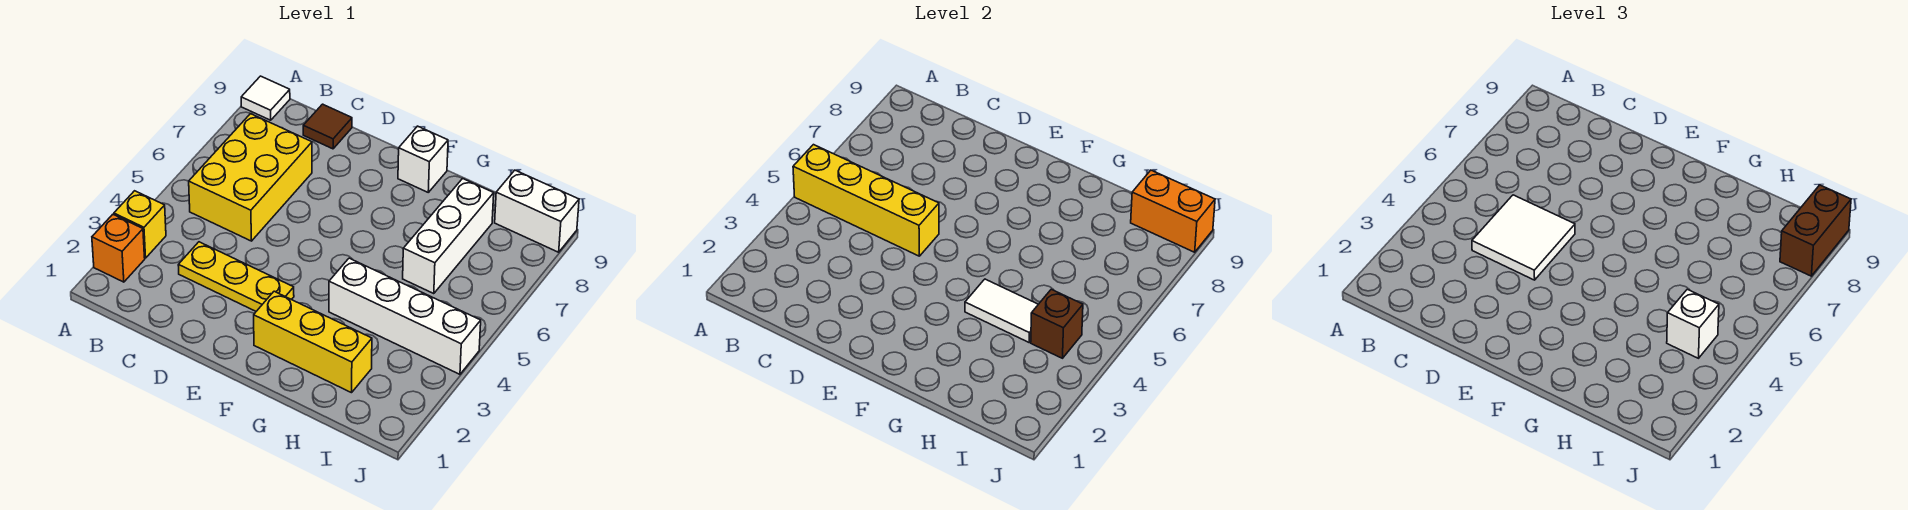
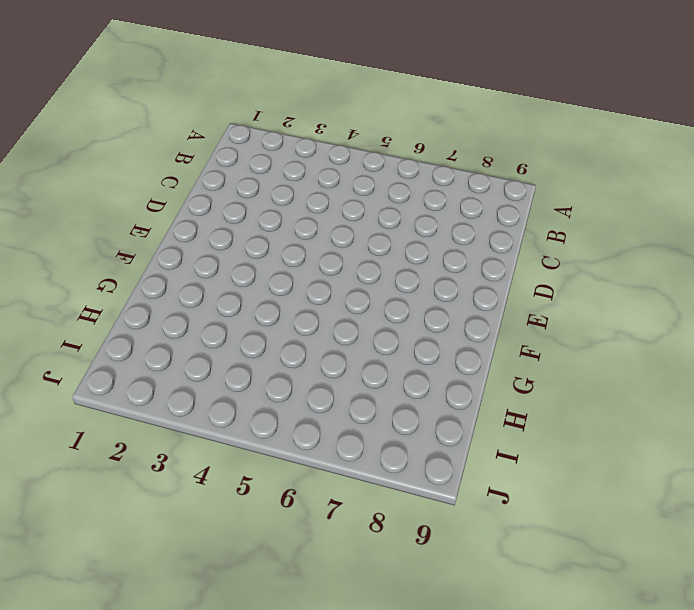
none -> orange 1x1 brick [92,215,145,282]
none -> yellow 1x1 brick [114,191,166,258]
none -> white 1x1 tile [241,76,290,120]

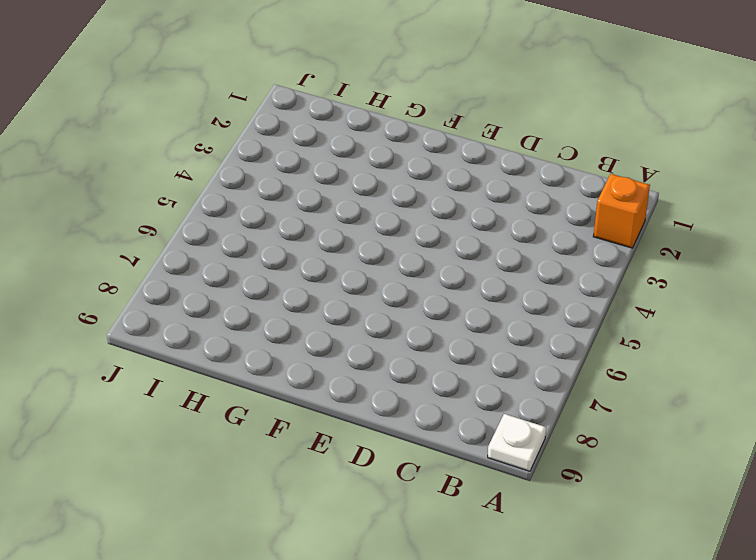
white 1x1 plate [488,414,546,471] -> white 1x1 tile [241,76,290,120]
none -> yellow 1x1 brick [114,191,166,258]
none -> yellow 2x3 brick [189,114,312,241]
none -> yellow 1x3 plate [178,242,294,311]

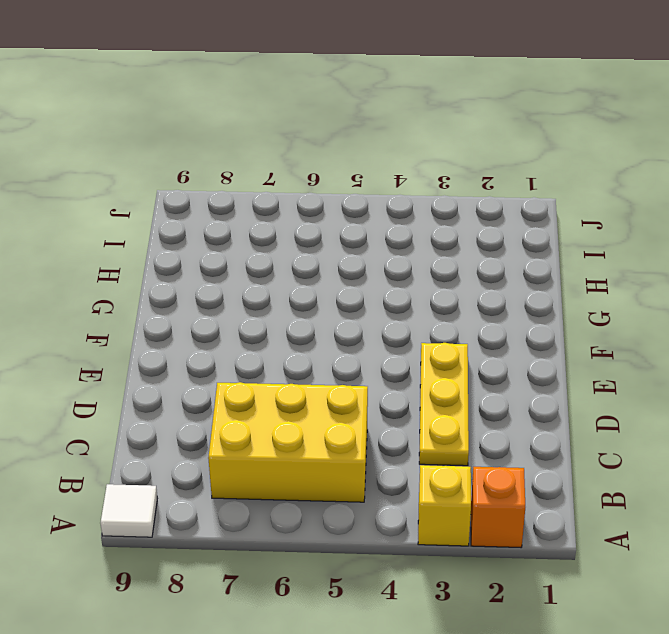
none -> brown 1x1 tile [303,104,352,149]
none -> yellow 1x3 brick [254,291,372,393]
none -> white 1x1 brick [398,126,448,192]

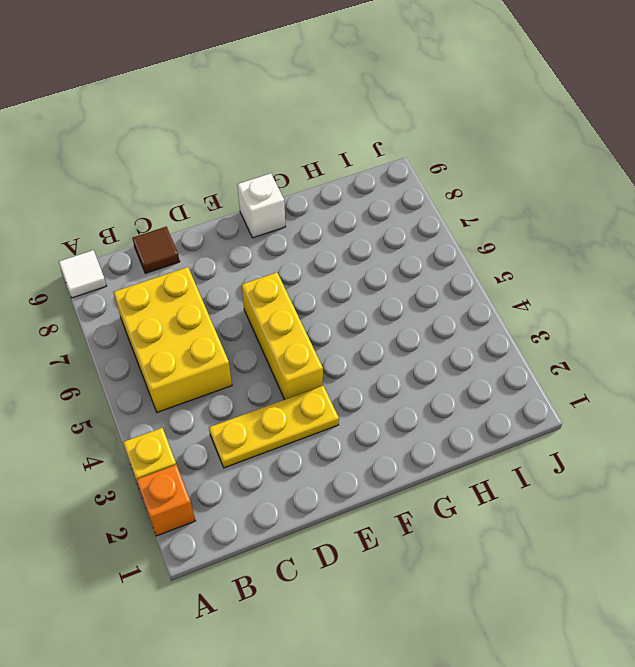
yellow 1x3 brick [242,272,323,400] -> yellow 1x3 brick turned to [254,291,372,393]
none -> white 1x4 brick [329,258,481,374]
none -> white 1x3 brick [403,179,494,294]
none -> white 1x2 brick [495,170,579,252]

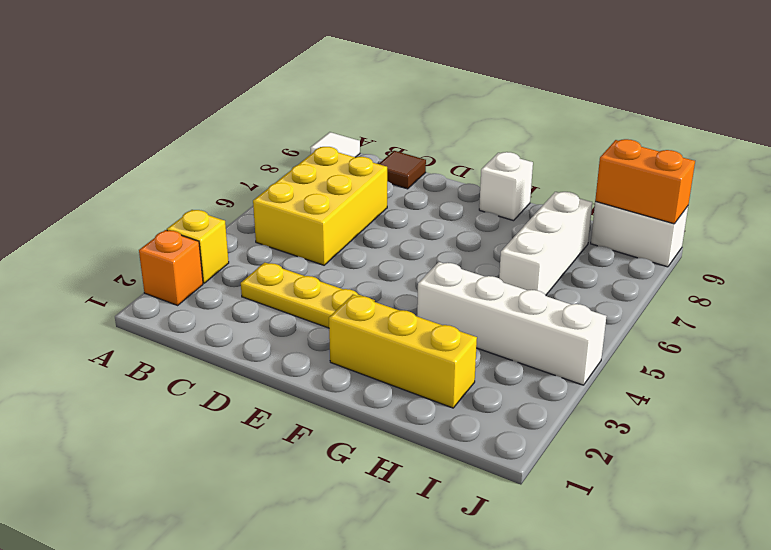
none -> yellow 1x4 brick [793,145,939,256]
none -> white 1x2 tile [965,279,1038,342]
none -> brown 1x1 brick [1031,289,1083,358]

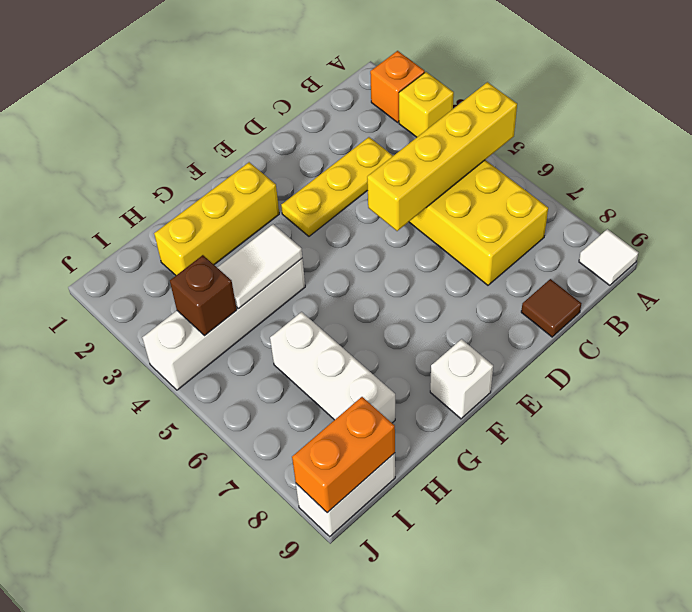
none -> white 2x2 tile [1472,195,1575,280]
none -> white 1x1 brick [1667,289,1719,358]
none -> brown 1x2 brick [1780,185,1851,276]

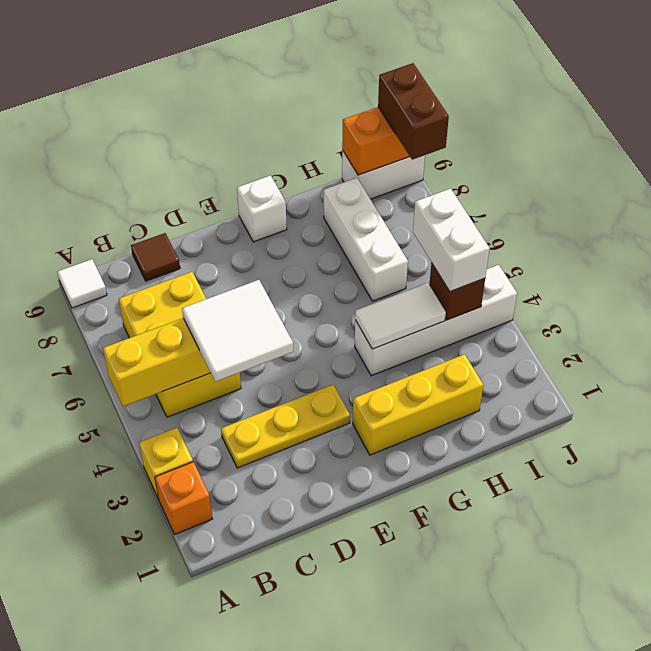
white 1x2 brick [413,188,490,292] -> white 1x1 brick [1667,289,1719,358]

